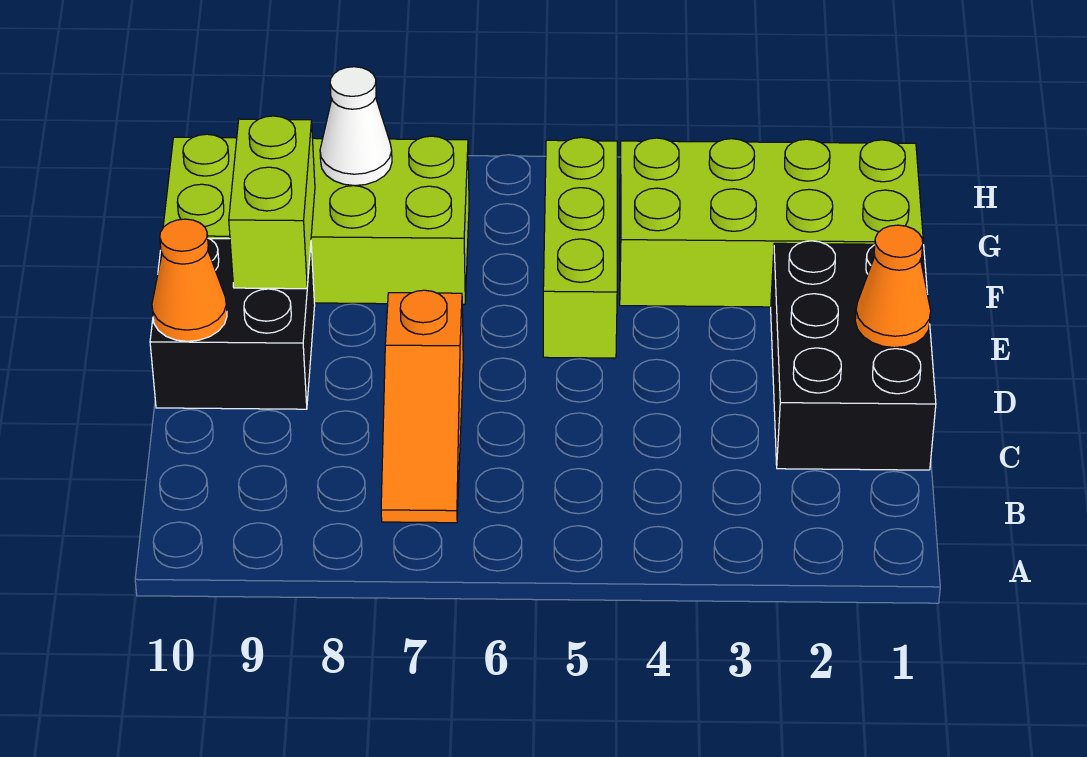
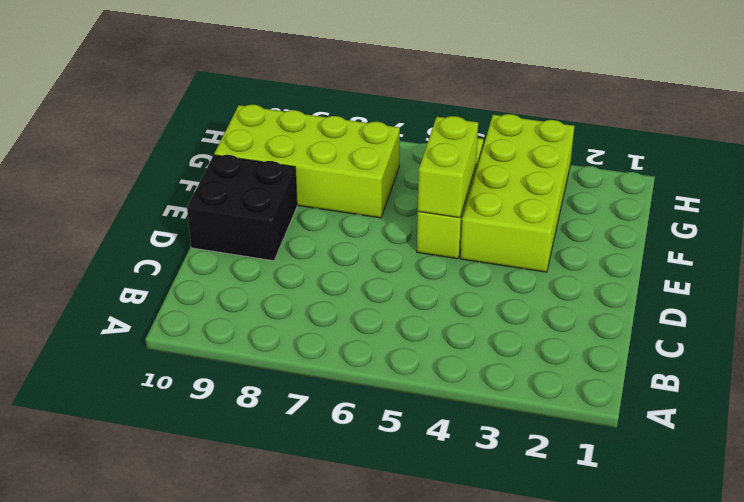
lime 2x4 brick [460,114,574,272] -> lime 2x4 brick turned to [620,138,923,307]
lime 1x2 brick [418,116,478,218] -> lime 1x2 brick moved to [229,116,315,289]
none -> orange 1x3 slope [381,290,463,523]
none -> black 2x3 brick [771,241,936,470]

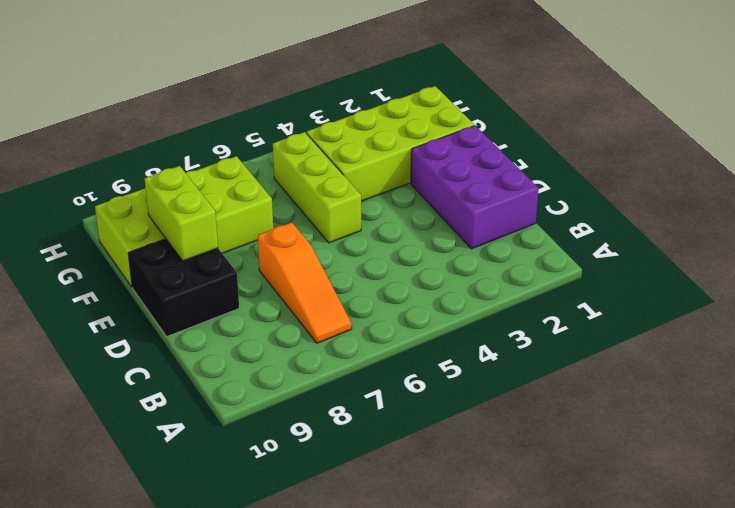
purple 2x3 brick [411,126,539,249] -> black 2x3 brick [771,241,936,470]
none -> orange 1x1 cone [855,225,931,348]
none -> orange 1x1 cone [152,219,227,341]

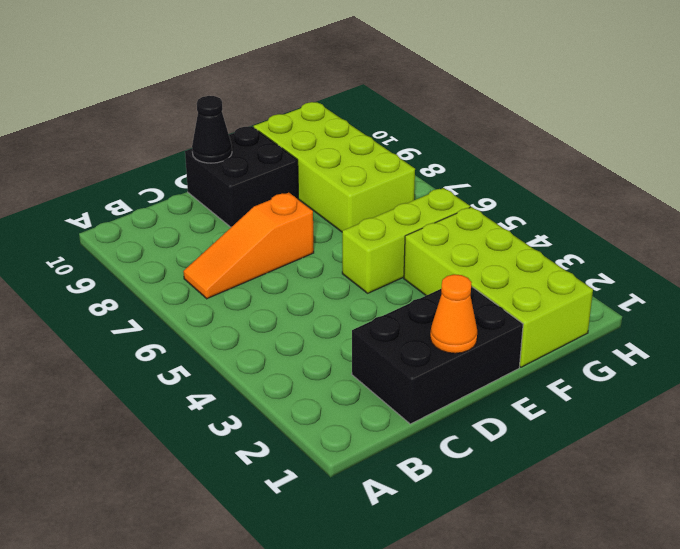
black 1x1 cone [192,96,232,163] -> orange 1x1 cone [152,219,227,341]
none -> lime 1x2 brick [229,116,315,289]
none -> white 1x1 cone [320,67,392,186]

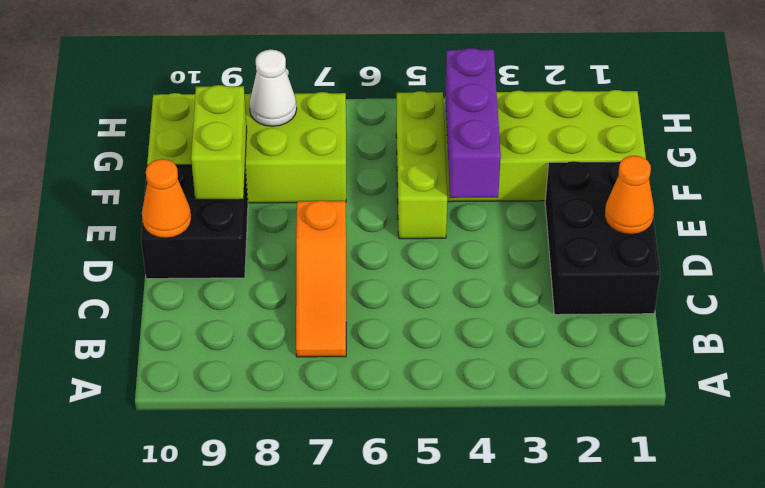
purple 1x3 brick [445,48,501,198] -> none

